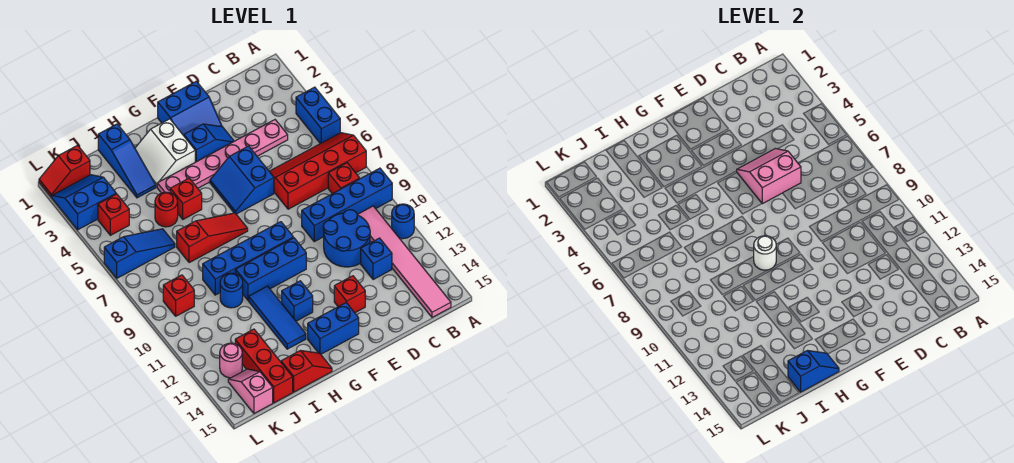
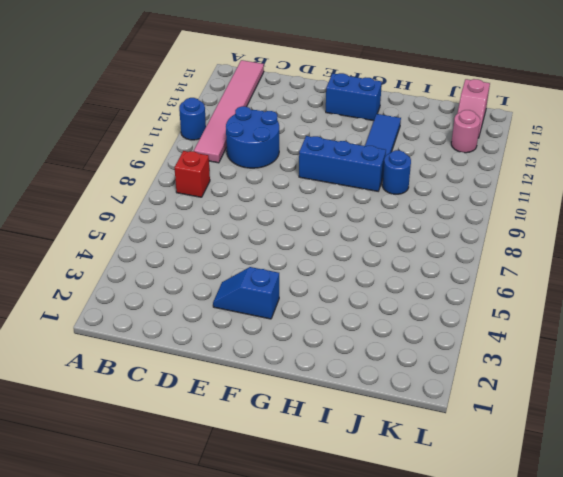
none -> blue 1x2 brick [296,87,340,144]
none -> red 2x4 slope [269,133,366,209]
none -> blue 1x4 brick [302,168,392,242]
none -> pink 1x6 plate [157,120,288,193]

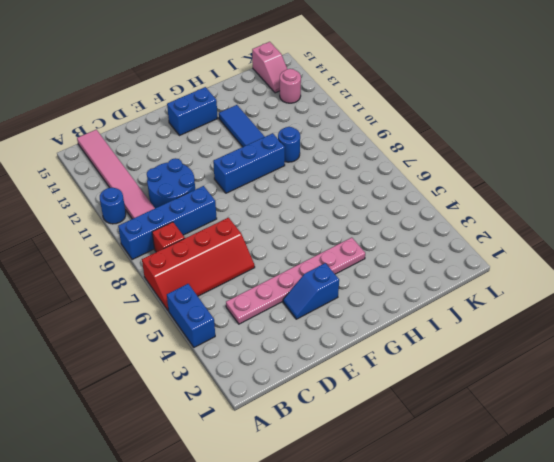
none -> blue 1x1 brick [361,238,392,280]
none -> blue 2x2 slope [158,81,222,136]
none -> blue 2x2 slope [210,146,274,214]
none -> red 1x1 brick [334,276,365,313]

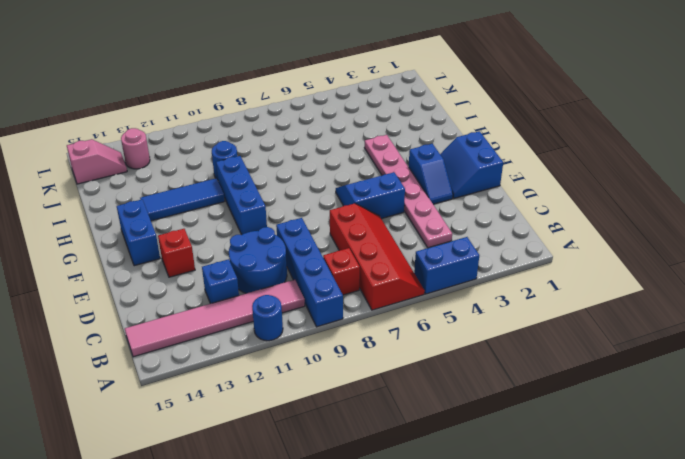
none -> blue 1x4 brick [203,222,293,295]
none -> white 2x2 slope [135,119,195,187]
none -> red 1x3 slope [177,213,248,263]
none -> blue 1x1 brick [282,281,313,321]

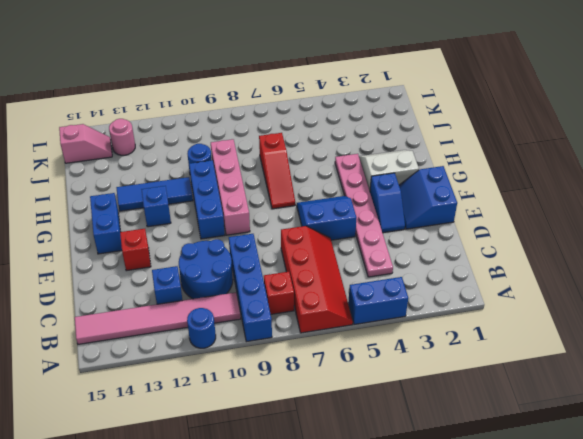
pink 1x4 brick [211,139,250,235] -> blue 1x4 brick [203,222,293,295]
none -> red 1x1 brick [170,178,202,219]
none -> red 1x2 slope [281,351,332,392]
none -> blue 1x3 slope [98,124,156,198]
none -> red 1x1 round brick [155,192,178,227]

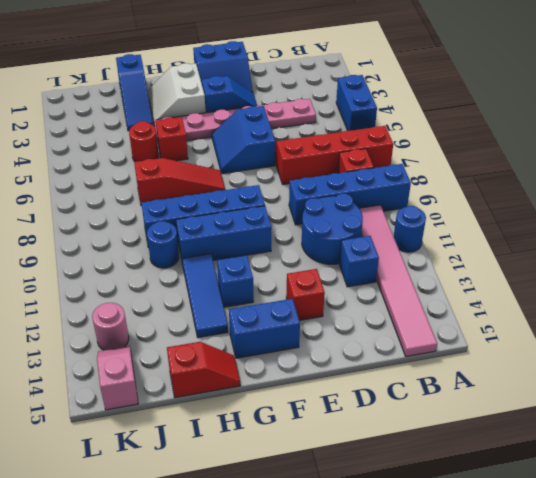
none -> blue 1x3 slope [104,229,175,278]
none -> red 1x3 brick [235,329,293,403]
none -> red 1x2 slope [39,145,90,197]
none -> blue 2x2 slope [52,175,116,230]

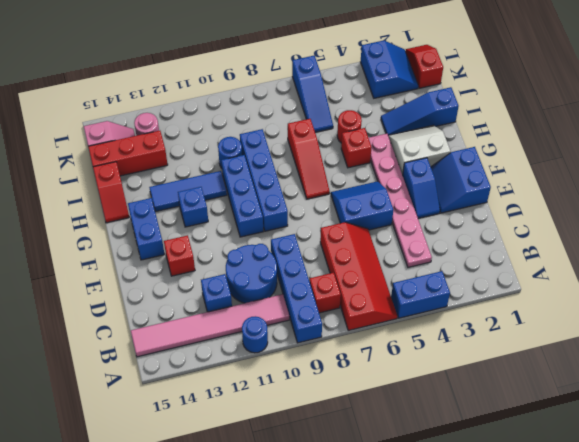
none -> red 1x1 brick [98,194,129,235]
none -> red 1x1 brick [163,275,194,316]
none -> pink 2x2 slope [737,149,801,204]
none -> white 1x1 round brick [754,236,776,270]

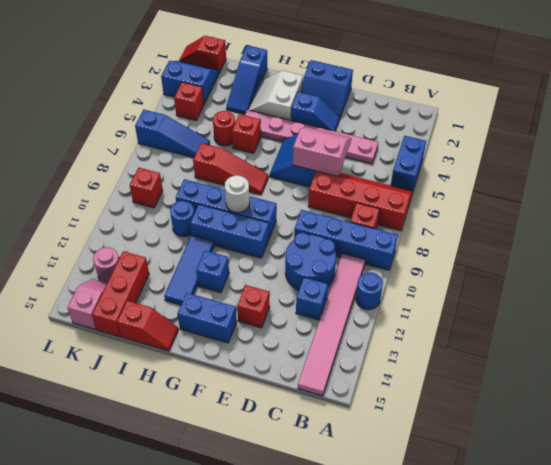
none -> blue 1x2 slope [788,351,839,392]

